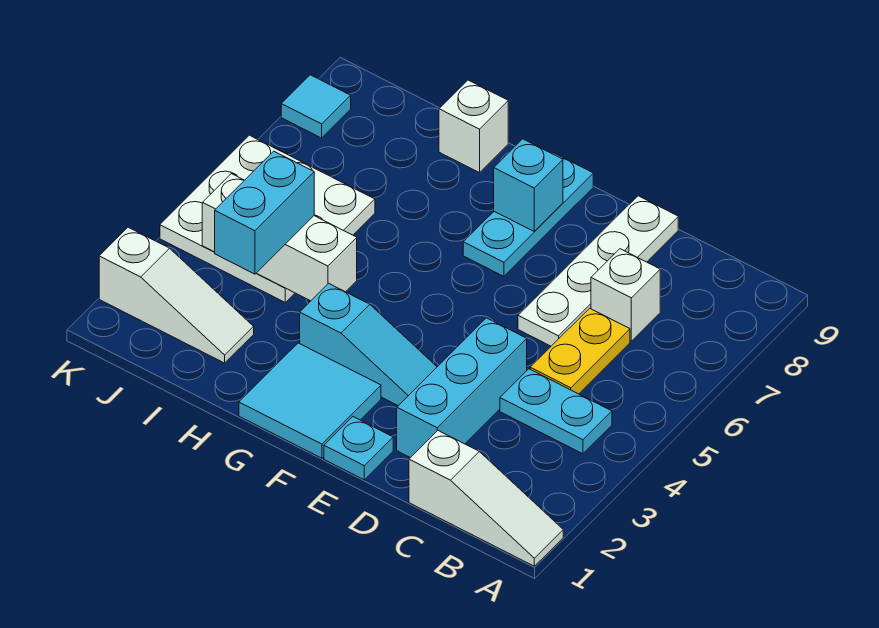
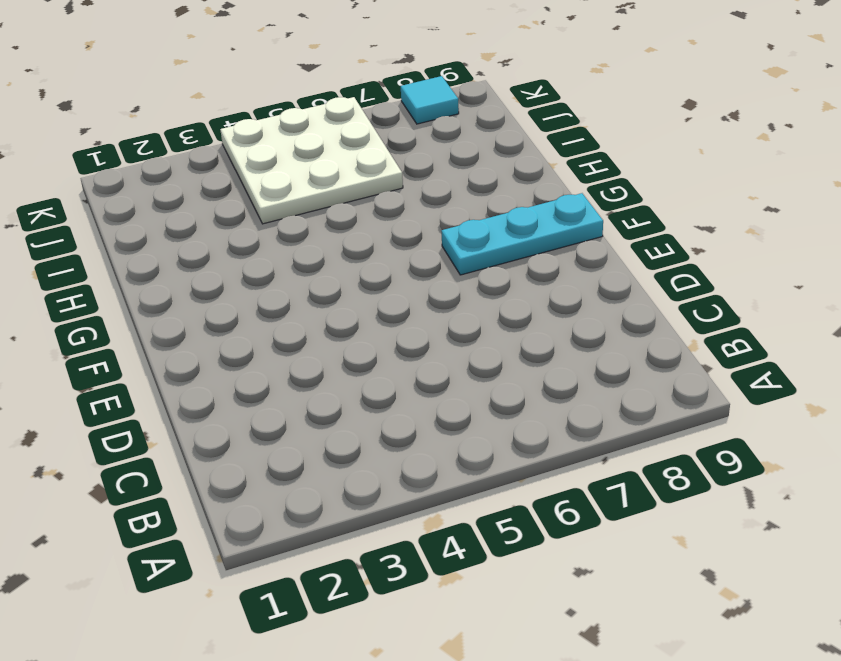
none -> white 1x3 slope [409,431,563,566]
none -> cyan 1x2 plate [500,369,612,454]
none -> yellow 1x2 plate [530,308,630,394]

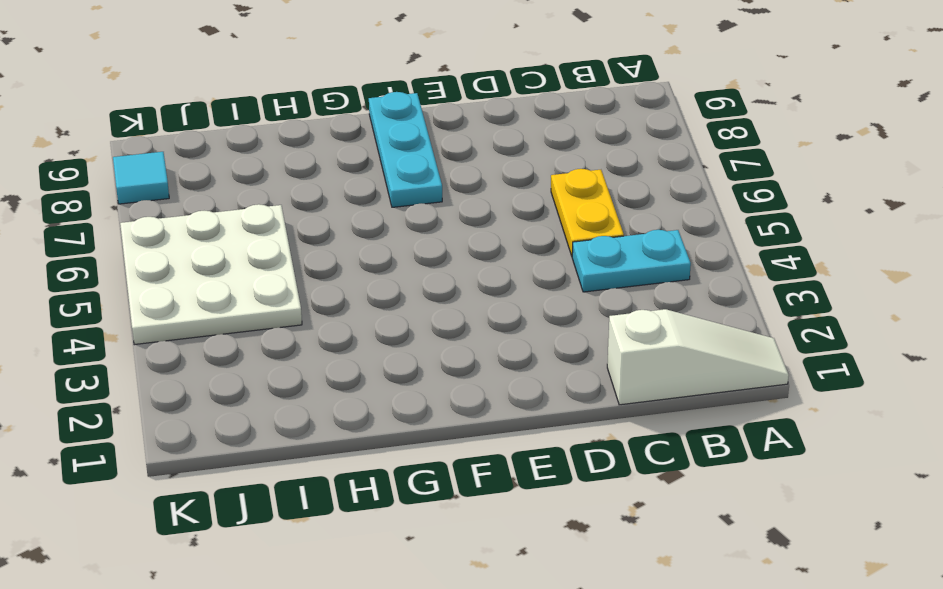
none -> white 1x1 brick [591,249,660,341]
none -> cyan 1x3 brick [397,318,527,458]
none -> white 1x4 plate [518,196,678,346]

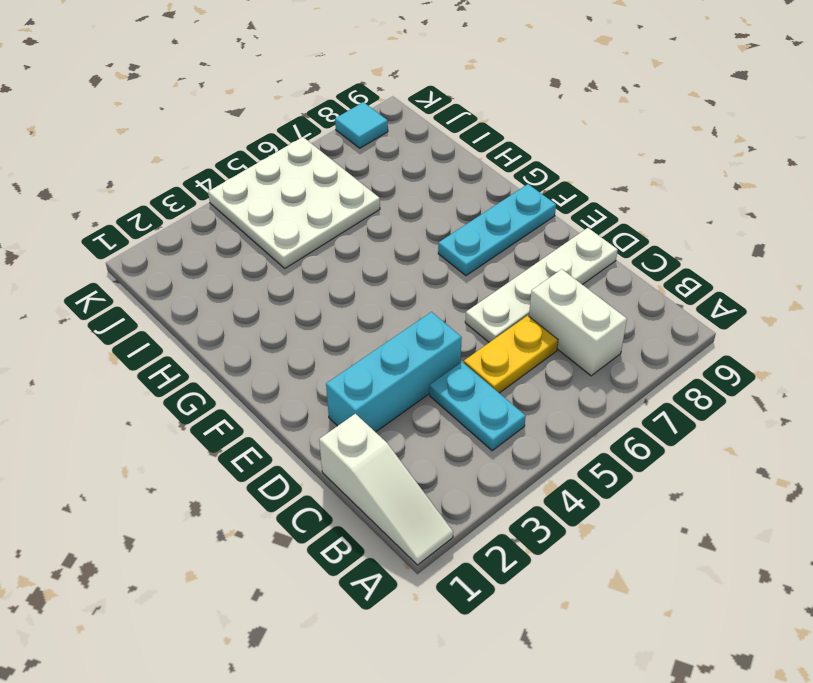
white 1x2 brick [529,269,627,376] -> white 1x1 brick [591,249,660,341]
none -> cyan 1x1 plate [324,417,393,480]
none -> cyan 1x3 slope [300,283,437,406]
none -> cyan 2x2 tile [239,343,381,458]

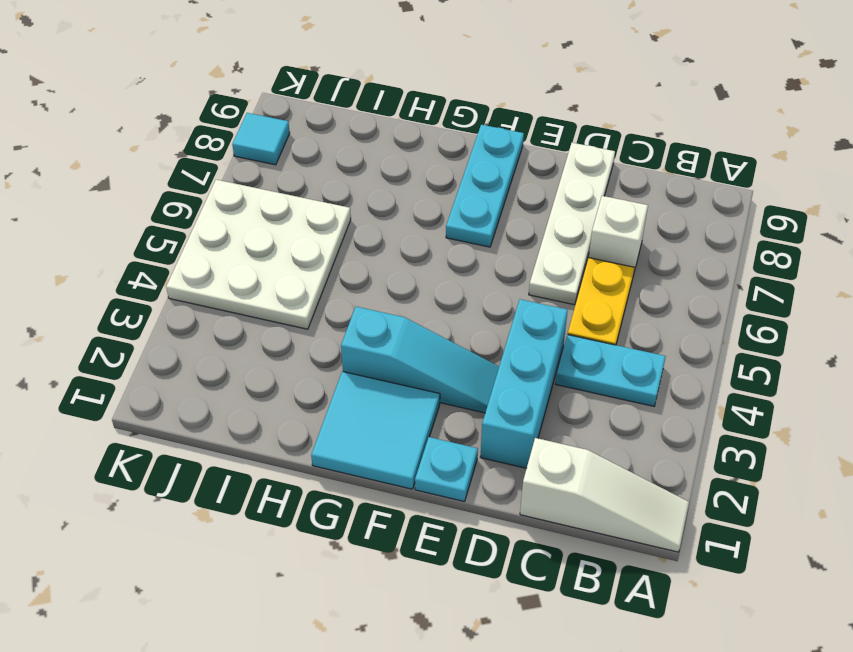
none -> white 1x1 brick [439,80,508,173]
none -> white 1x3 slope [99,227,254,363]
none -> cyan 1x1 brick [494,139,563,231]

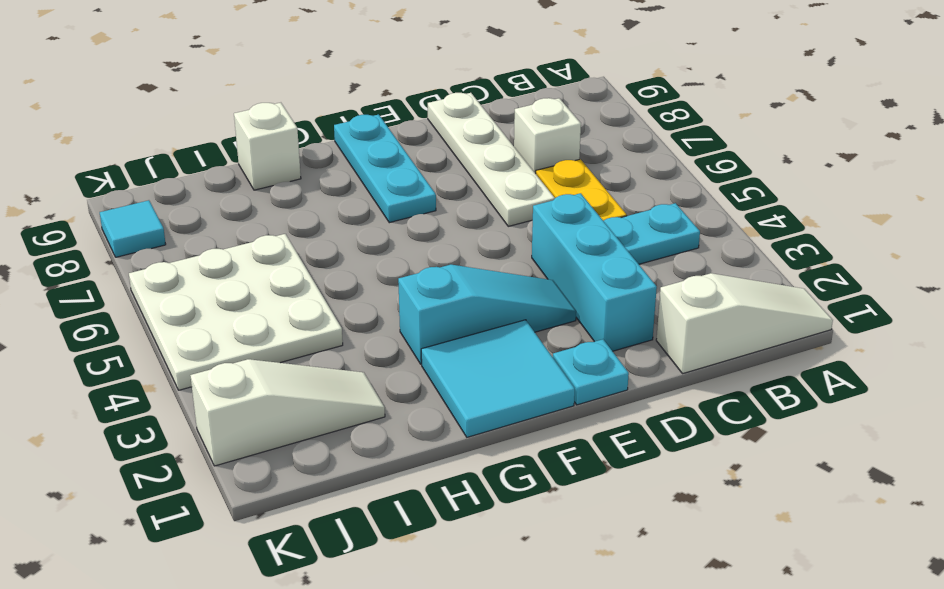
none -> cyan 1x1 brick [494,139,563,231]
none -> white 1x3 brick [202,174,357,301]
none -> cyan 1x2 brick [215,151,314,274]

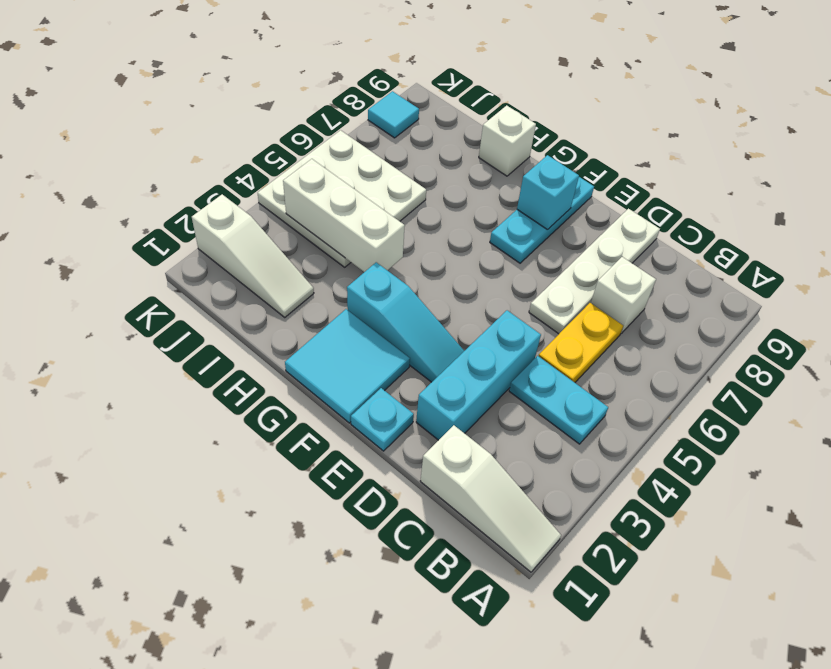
none -> cyan 1x2 brick [215,151,314,274]

